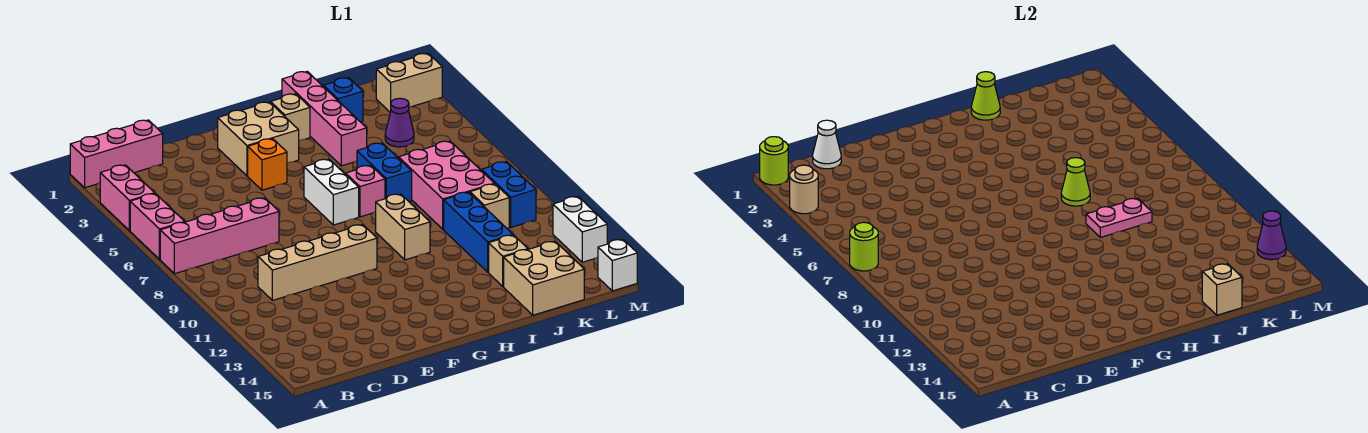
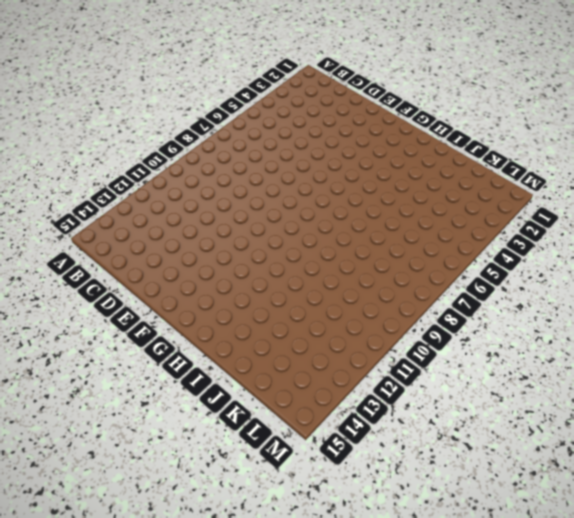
none -> pink 1x3 brick [70,120,163,188]
none -> pink 1x2 brick [100,165,155,231]
none -> pink 1x2 brick [130,194,184,259]
none -> pink 1x4 brick [160,198,279,274]

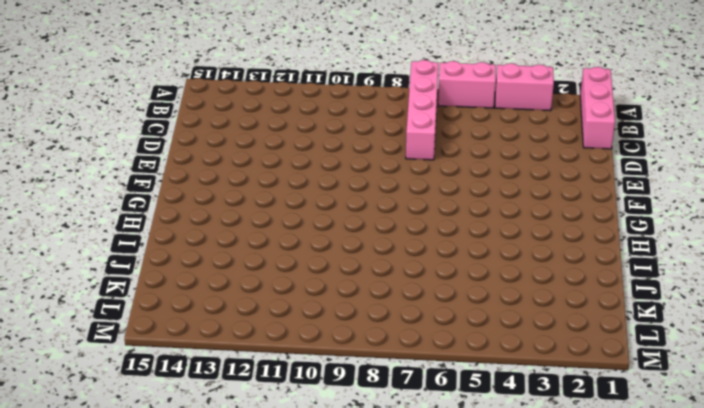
none -> tan 1x4 brick [258,225,377,300]
none -> tan 2x2 brick [218,102,299,176]
none -> orange 1x1 brick [248,139,287,190]
none -> white 1x2 brick [304,159,359,225]

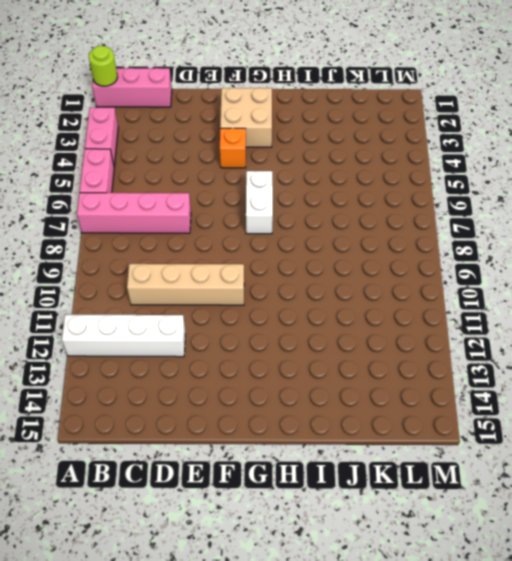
white 1x4 brick [62,315,185,357] -> none
none -> tan 1x1 brick [271,94,310,140]
none -> pink 1x1 brick [346,165,385,217]
none -> tan 1x2 brick [376,194,430,260]
none -> pink 1x4 brick [282,72,367,166]

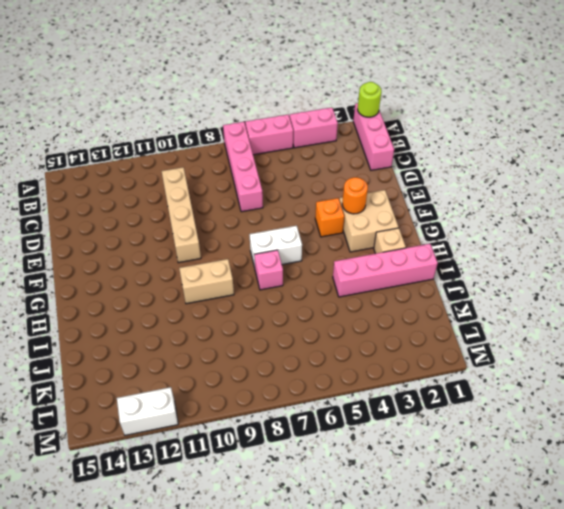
orange 1x1 round brick [342,177,368,214] -> none
none -> blue 1x2 brick [357,143,412,202]
none -> blue 1x1 brick [324,78,363,122]
none -> pink 2x3 brick [399,141,494,229]
none -> blue 1x3 brick [444,192,513,272]

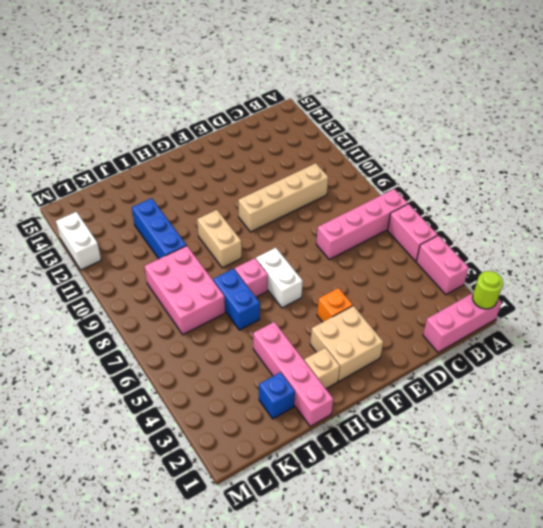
none -> tan 1x1 brick [489,235,528,287]
none -> tan 2x2 brick [504,241,584,315]
none -> purple 1x1 cone [385,98,414,147]
none -> tan 1x1 brick [470,184,509,229]

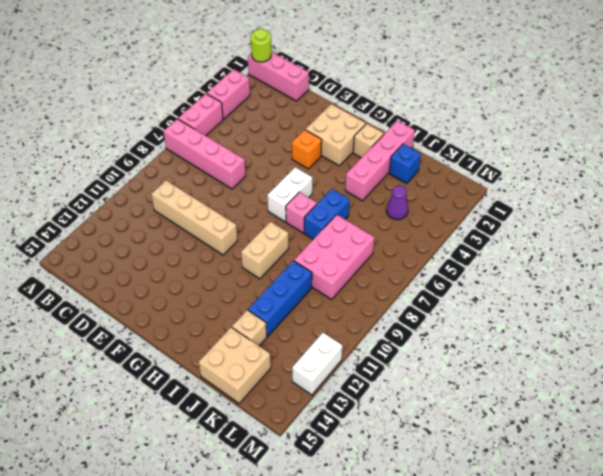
none -> tan 1x1 brick [470,184,509,229]
none -> tan 1x2 brick [376,53,442,112]
none -> blue 1x2 brick [481,161,536,227]
none -> white 1x1 brick [598,240,637,291]

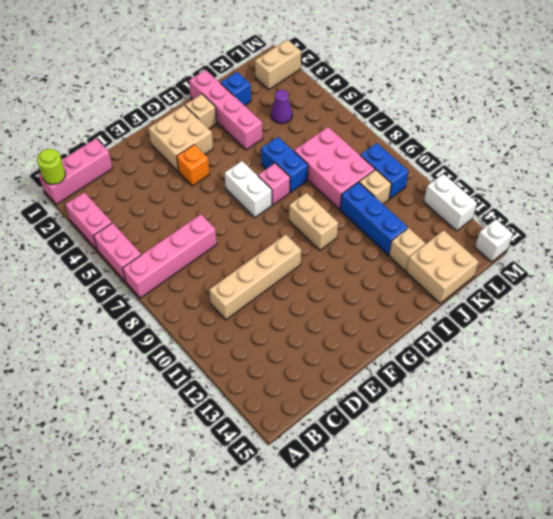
none -> tan 1x1 round brick [790,165,818,214]
none -> lime 1x1 round brick [850,222,878,271]
none -> white 1x1 cone [813,120,841,169]
none -> lime 1x1 cone [971,72,1000,120]

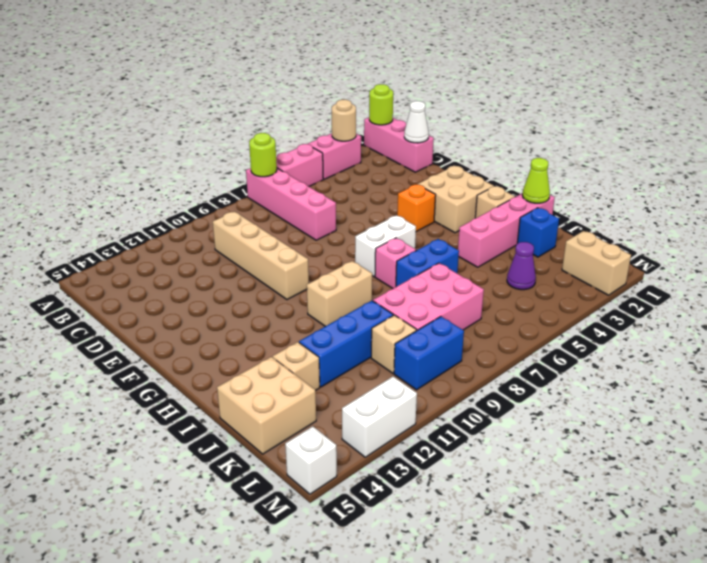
none -> lime 1x1 cone [1061,158,1090,206]
none -> pink 1x2 plate [1086,198,1152,237]
none -> tan 1x1 brick [1202,264,1242,315]
none -> purple 1x1 cone [1257,211,1286,260]

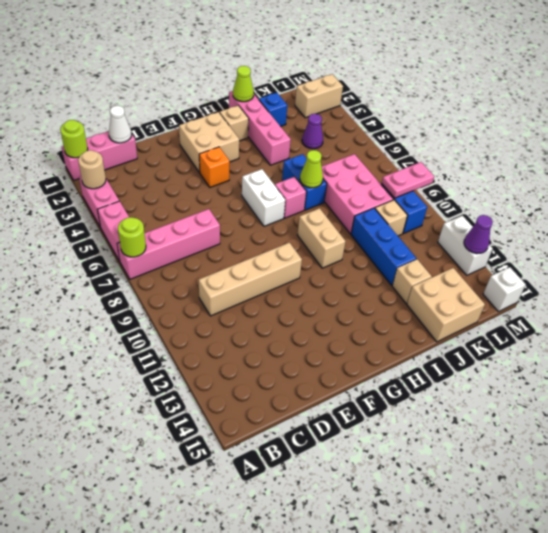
pink 1x2 plate [382,162,434,198] -> pink 1x2 plate moved to [1086,198,1152,237]
none -> tan 1x1 brick [1202,264,1242,315]

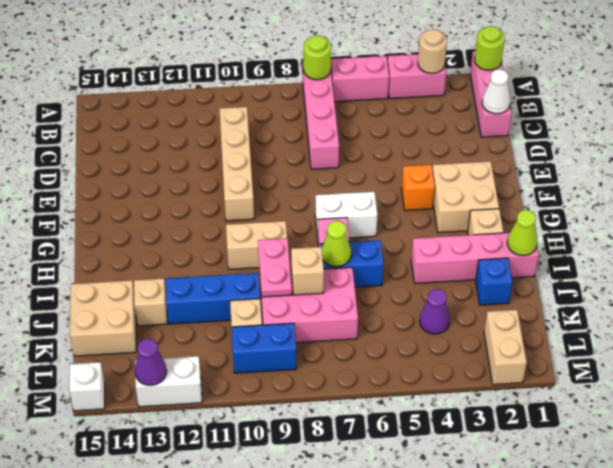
tan 1x1 brick [291,247,324,295] -> tan 1x1 brick moved to [1202,264,1242,315]

